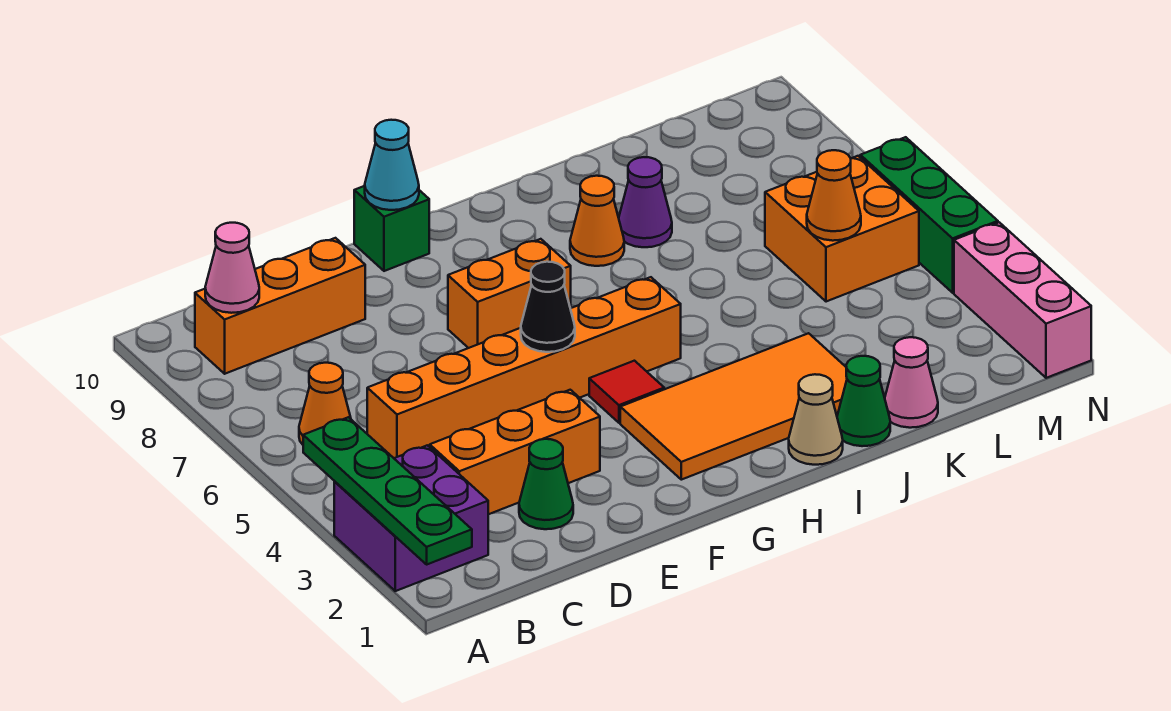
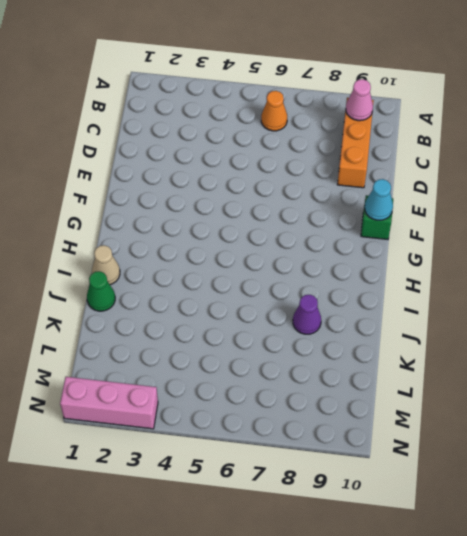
none -> purple 2x2 brick [334,445,488,591]
none -> orange 1x3 brick [430,390,600,514]
none -> orange 1x6 brick [367,277,681,458]

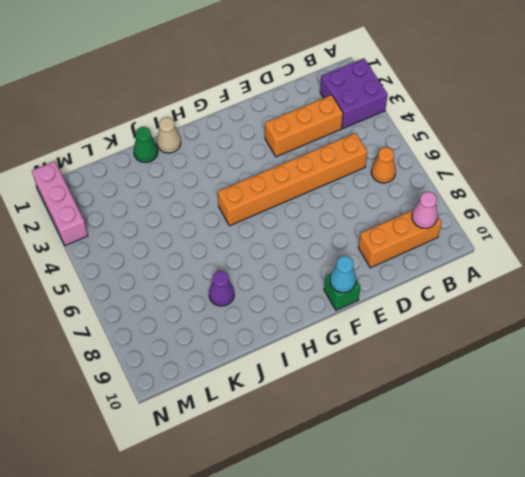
none -> green 1x1 cone [519,439,573,529]
none -> orange 1x2 brick [448,239,571,348]
none -> orange 2x4 tile [620,333,847,480]

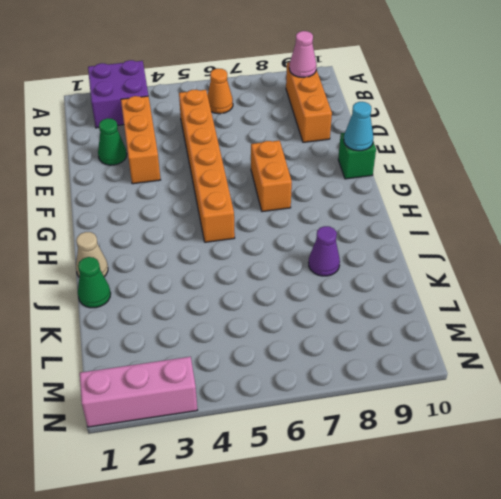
none -> orange 2x4 tile [620,333,847,480]
none -> red 1x1 tile [589,361,664,423]
none -> orange 1x1 cone [570,176,624,266]

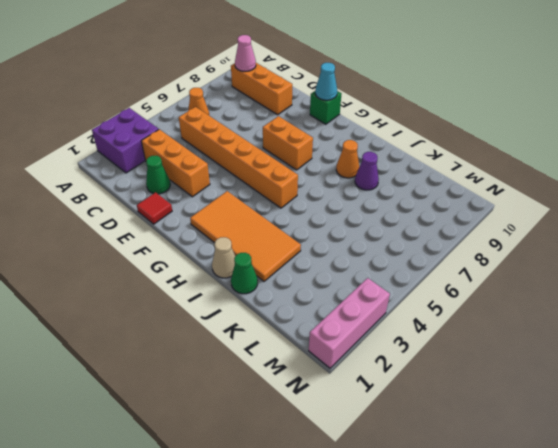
red 1x1 tile [137,192,172,224] -> red 1x1 tile moved to [589,361,664,423]
none -> pink 1x1 cone [885,337,938,428]
none -> orange 2x2 brick [765,156,919,302]
none -> green 1x3 brick [860,137,998,293]

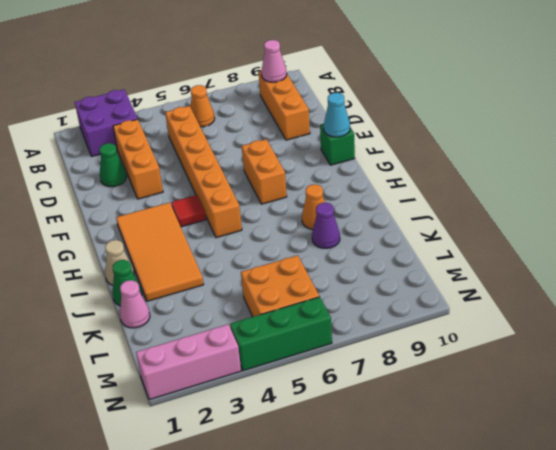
none -> green 1x4 plate [303,417,472,564]
none -> black 1x1 cone [521,262,575,352]
none -> orange 1x1 cone [807,150,861,241]

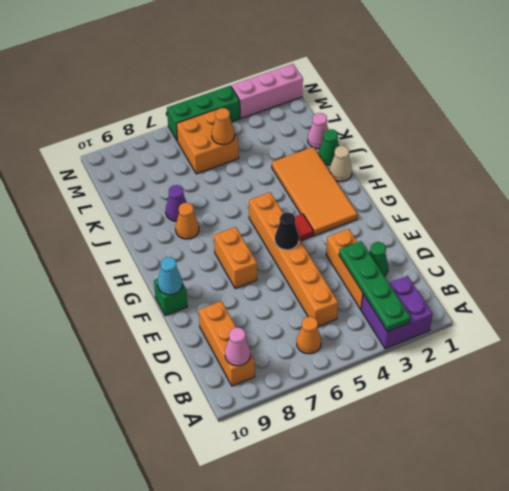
green 1x4 plate [339,241,410,332] -> green 1x4 plate turned to [303,417,472,564]

